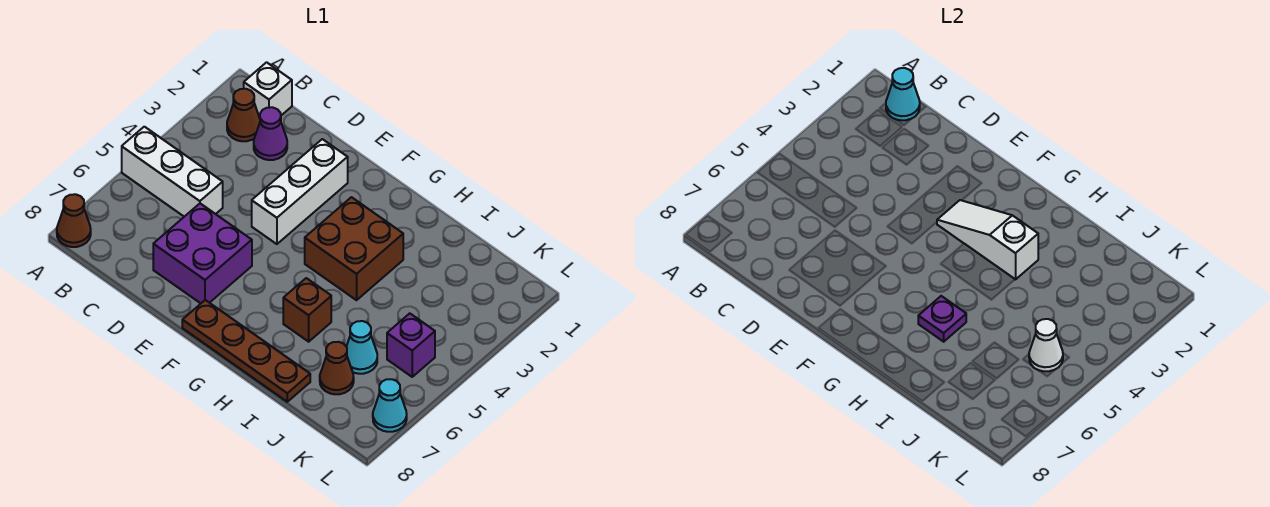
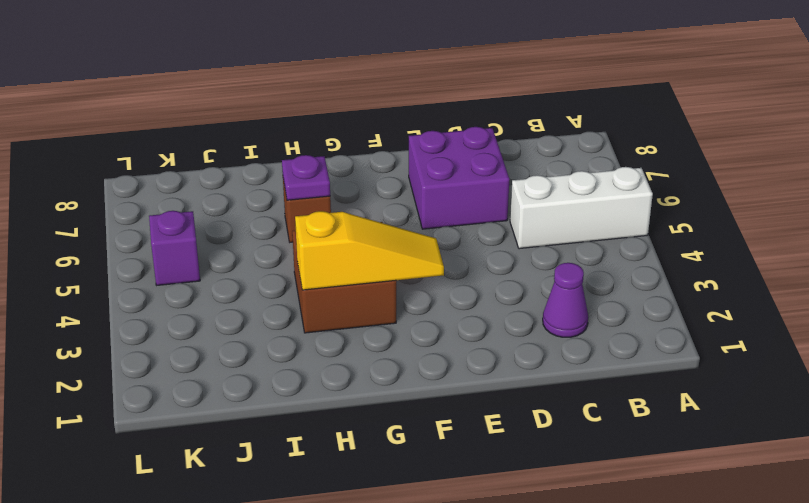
yellow 1x3 slope [295,211,444,290] -> white 1x3 slope [937,200,1038,280]
none -> brown 1x1 cone [57,194,91,247]
none -> white 1x1 brick [244,62,292,118]
none -> brown 1x1 cone [227,89,260,141]

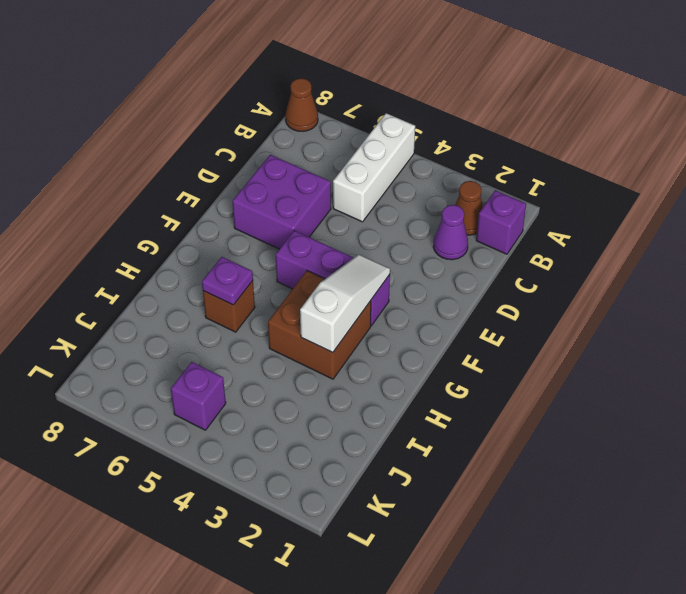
purple 1x1 brick [476,190,526,254] -> white 1x1 brick [244,62,292,118]
purple 1x3 brick [276,231,390,326] -> none
none -> white 1x3 brick [252,139,348,244]
none -> brown 1x4 plate [182,300,310,402]
none -> cyan 1x1 cone [346,321,377,374]

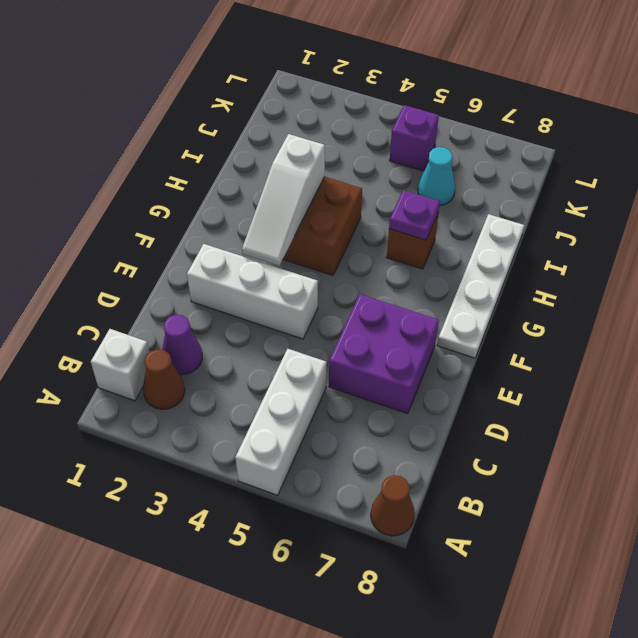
white 1x4 plate [437,214,524,358] -> brown 1x4 plate [182,300,310,402]
none -> brown 1x1 cone [320,342,354,394]
none -> cyan 1x1 cone [373,379,407,432]
none -> cyan 1x1 cone [886,68,920,120]

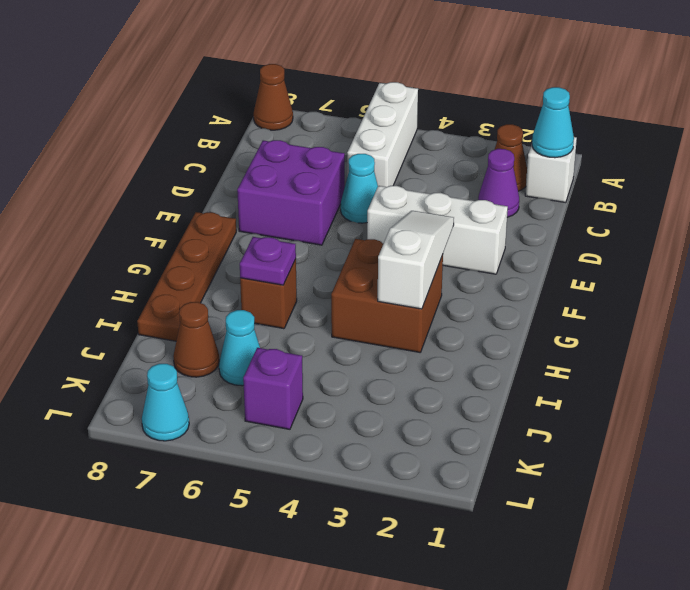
cyan 1x1 cone [341,154,378,223] -> none
none -> white 1x1 cone [1029,319,1063,371]

